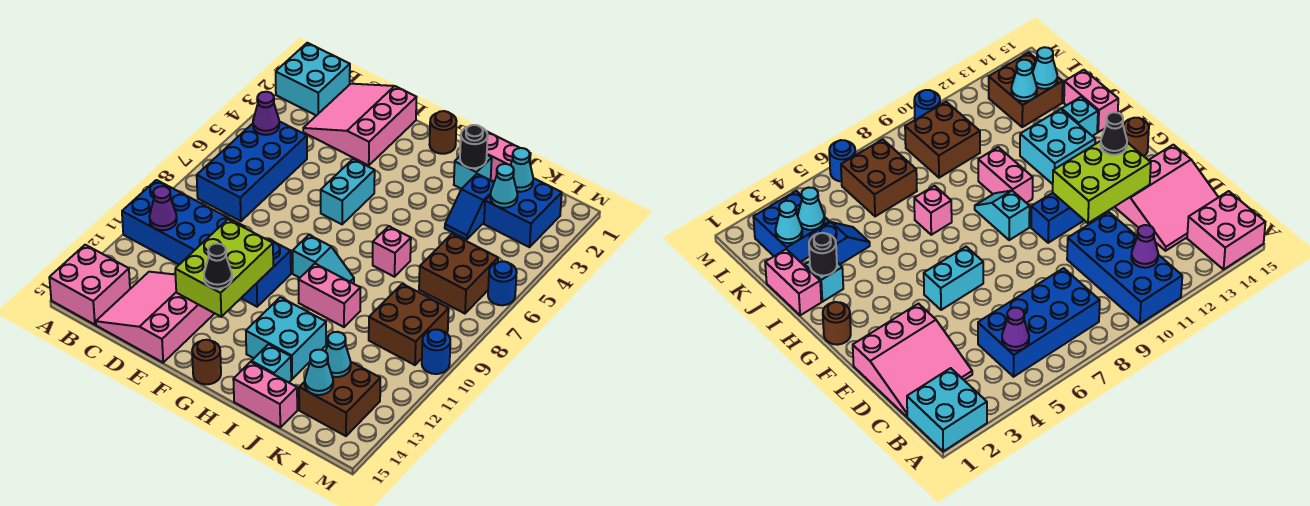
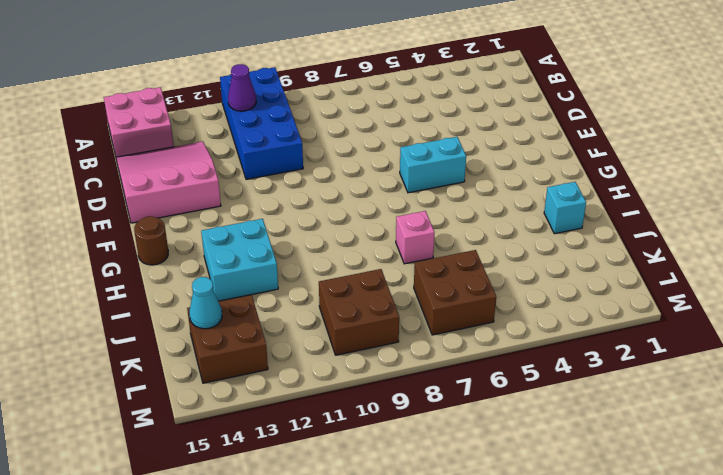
none -> cyan 2x2 brick [276,43,350,116]
none -> blue 2x4 brick [197,121,307,221]
none -> pink 3x3 slope [303,84,416,165]
none -> blue 1x2 brick [242,239,291,307]

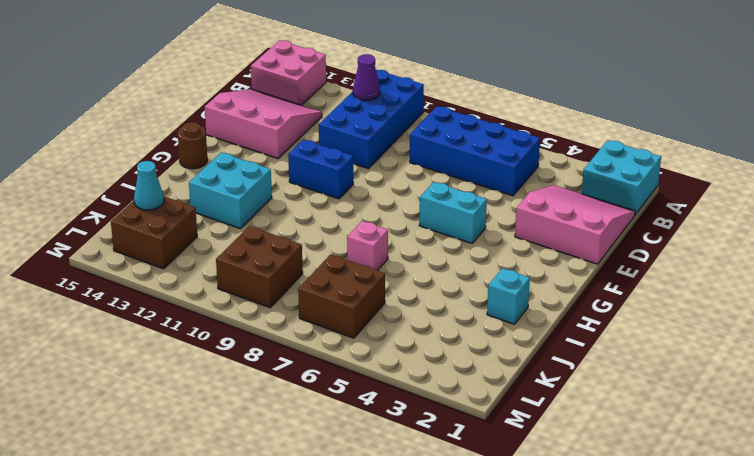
none -> brown 1x1 round brick [430,111,457,154]
none -> cyan 1x2 slope [293,235,354,283]
none -> pink 1x2 brick [298,264,360,327]
none -> pink 1x2 brick [486,131,531,182]

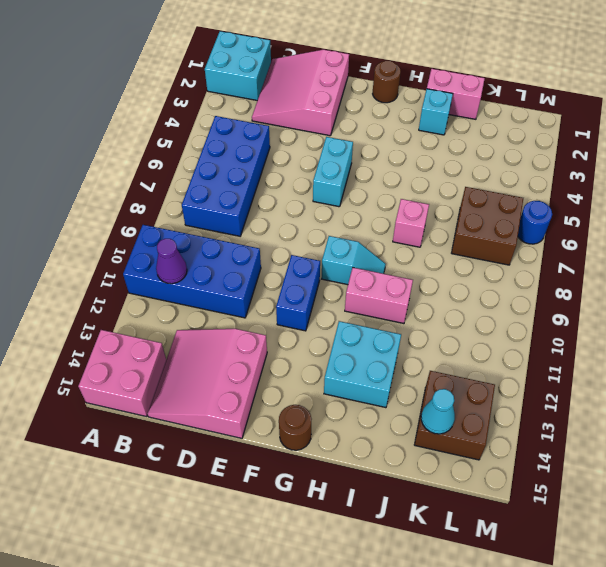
none -> cyan 1x1 brick [251,344,291,382]
none -> pink 1x2 brick [233,362,297,427]
none -> blue 1x2 slope [445,174,494,240]
none -> blue 2x2 brick [484,178,562,247]

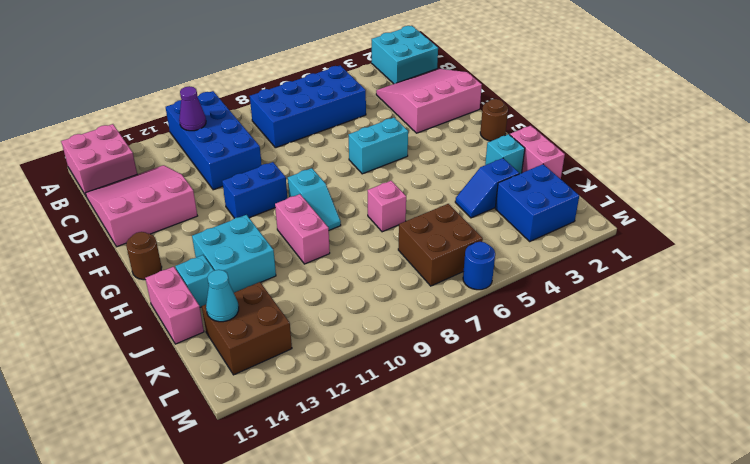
none -> brown 2x2 brick [369,284,449,365]
none -> blue 1x1 round brick [422,329,450,374]
none -> purple 1x1 cone [253,92,279,135]
none -> lime 2x3 brick [175,219,273,317]

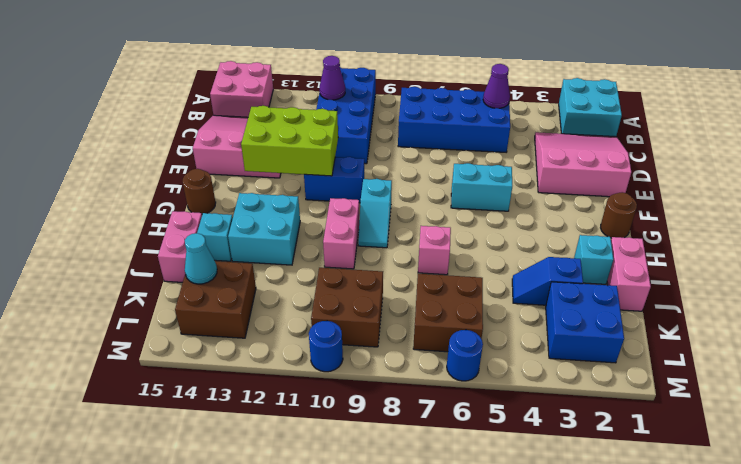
none -> black 1x1 round brick [460,125,488,168]
none -> cyan 1x1 cone [511,148,533,192]
none -> cyan 1x1 cone [490,164,517,208]
none -> cyan 1x1 cone [326,332,351,377]

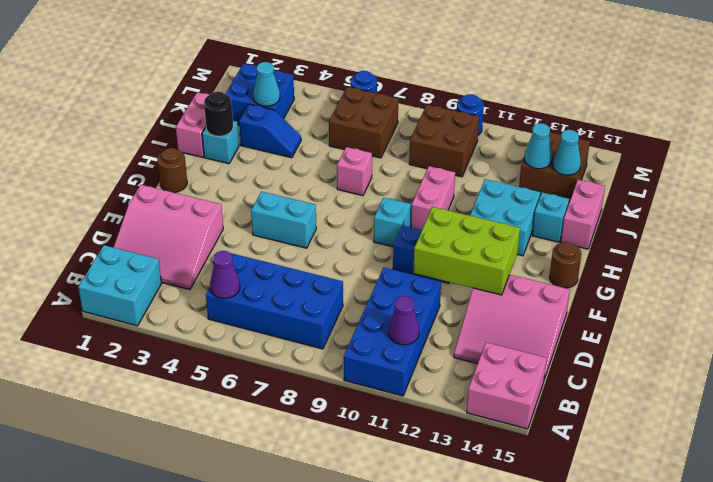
none -> cyan 1x1 cone [511,148,533,192]
none -> black 1x1 cone [204,244,232,289]

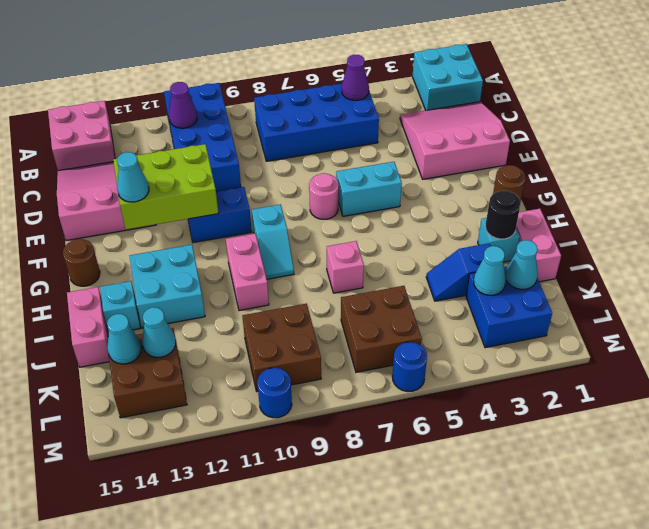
pink 1x1 round brick [309,173,339,219] -> none
cyan 1x1 cone [117,152,149,202] -> black 1x1 cone [204,244,232,289]

